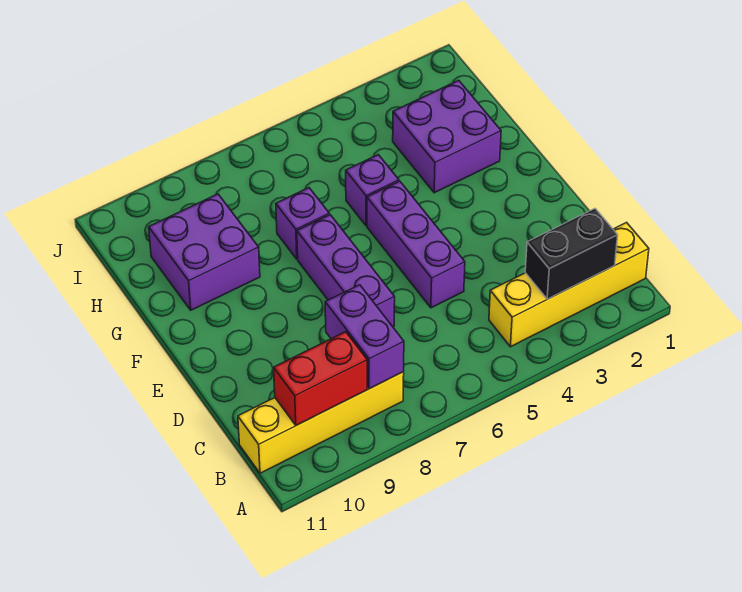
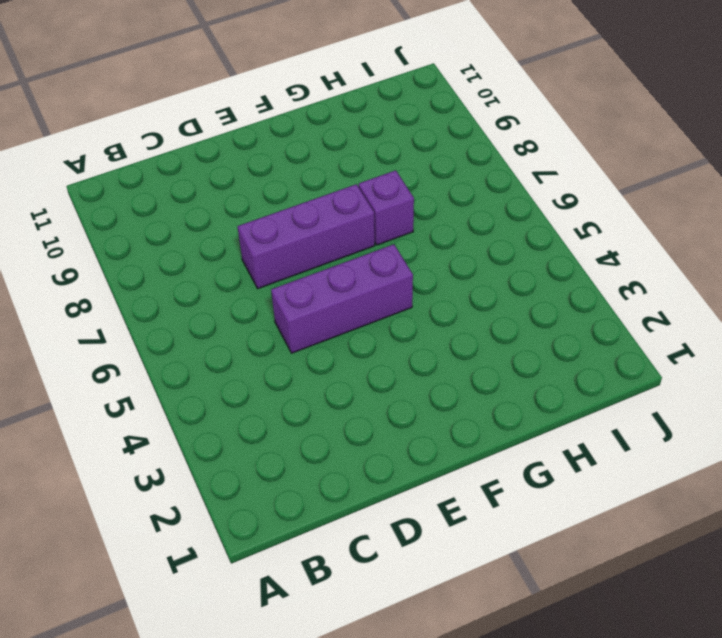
none -> yellow 1x4 brick [489,223,649,347]
none -> yellow 1x4 brick [238,372,404,473]

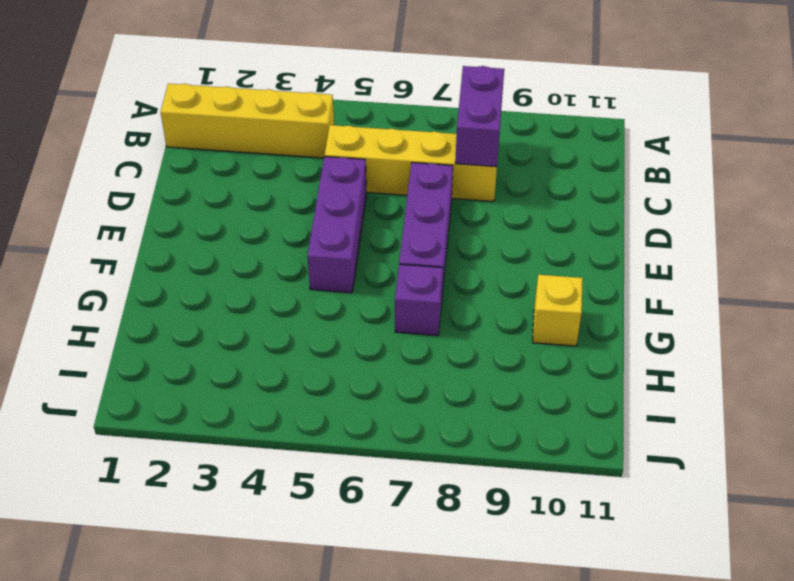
yellow 1x4 brick [325,125,497,201] -> yellow 1x4 brick moved to [238,372,404,473]
yellow 1x1 brick [533,275,583,346] -> purple 2x2 brick [149,194,260,310]
none -> purple 2x2 brick [393,80,501,193]
none -> purple 1x1 brick [346,155,399,226]

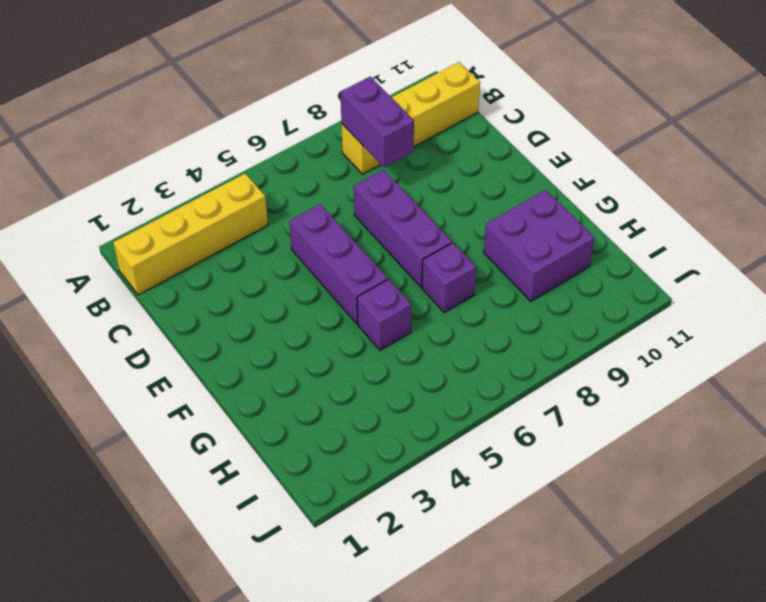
none -> purple 2x2 brick [393,80,501,193]
none -> black 1x2 brick [525,209,618,299]

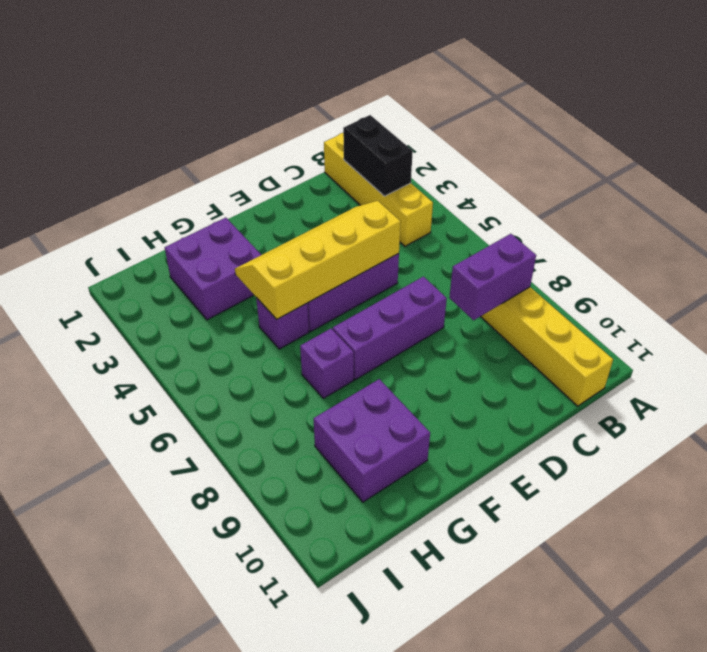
yellow 2x4 slope [235,201,401,319] -> none
none -> red 1x2 brick [274,332,367,425]

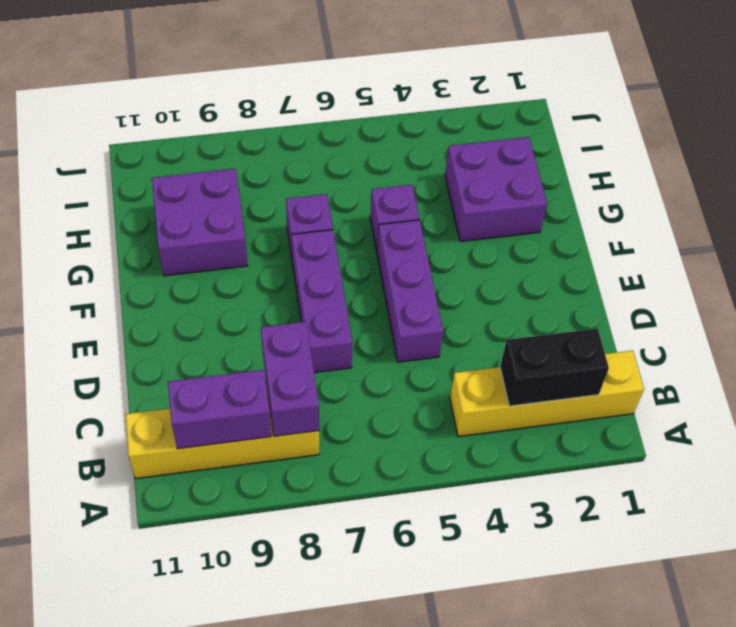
purple 1x2 brick [168,370,271,449] -> red 1x2 brick [274,332,367,425]

